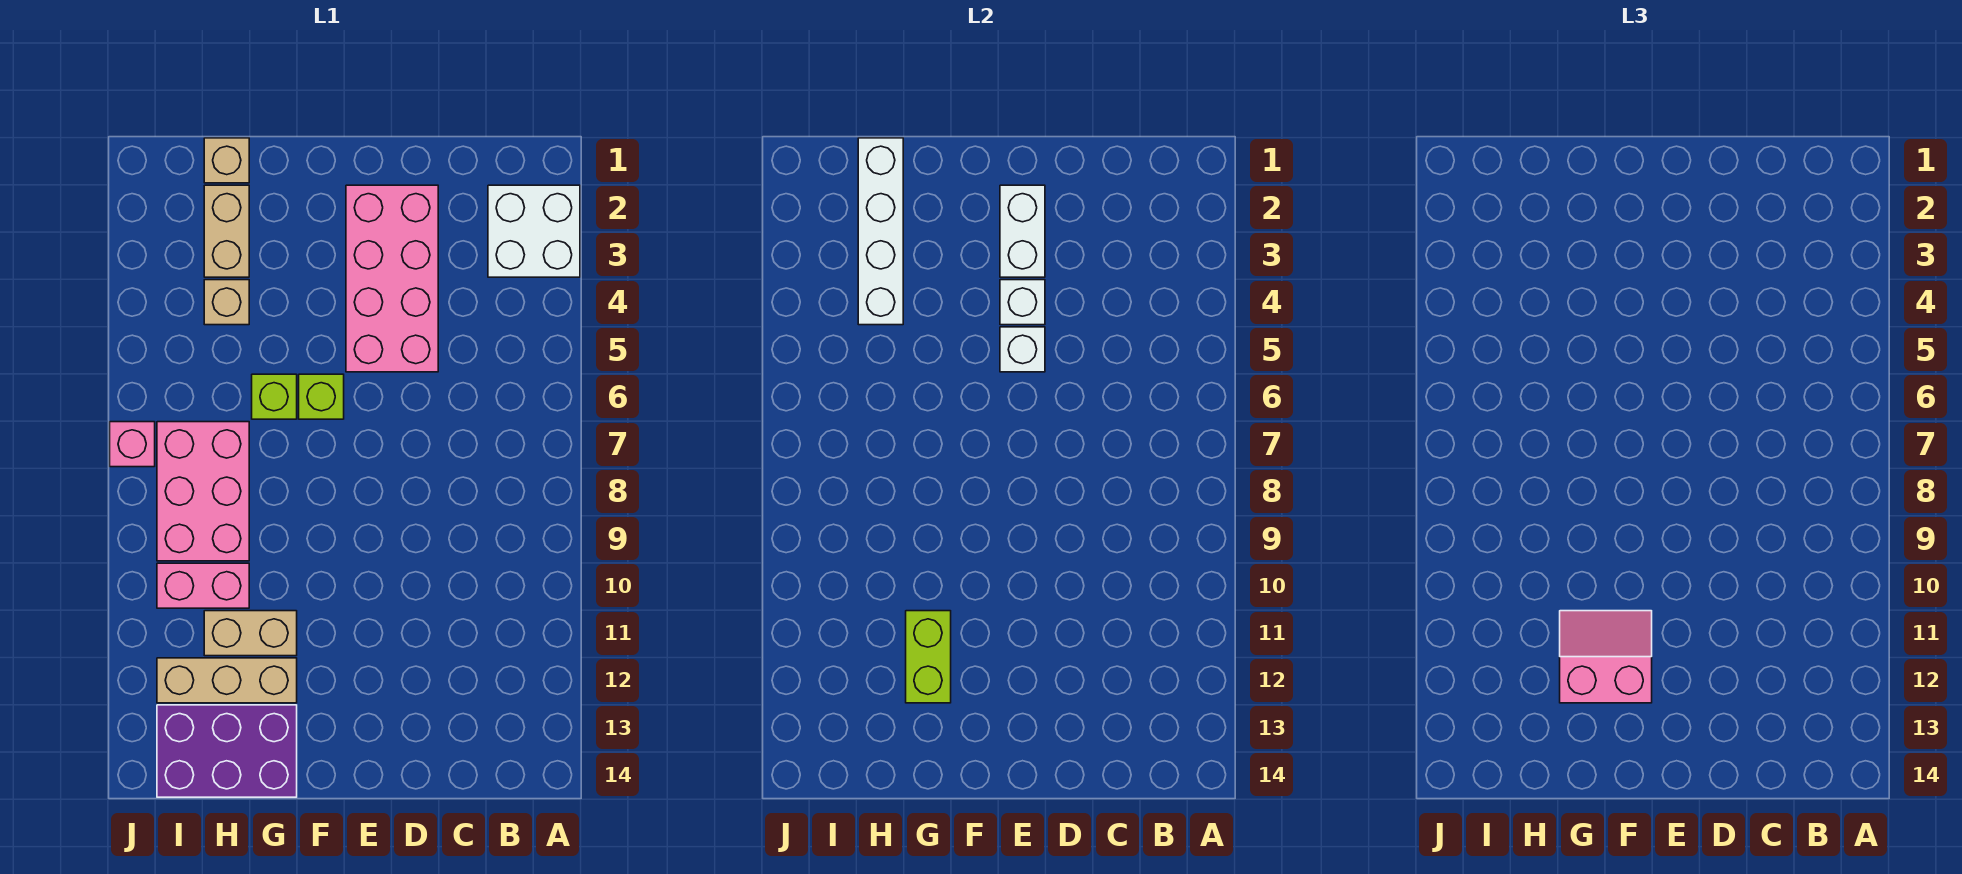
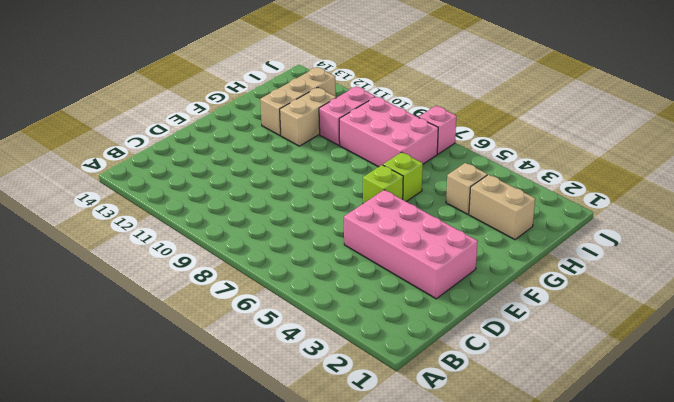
none -> white 2x2 brick [488,185,580,277]
none -> purple 2x3 brick [157,705,297,797]
none -> tan 1x1 brick [204,138,249,183]

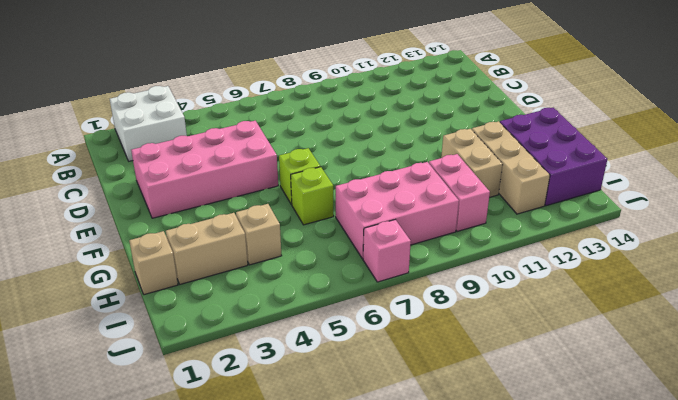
none -> white 1x2 brick [1000,185,1045,277]
none -> white 1x1 brick [1000,280,1045,325]
none -> white 1x1 brick [1000,327,1045,372]

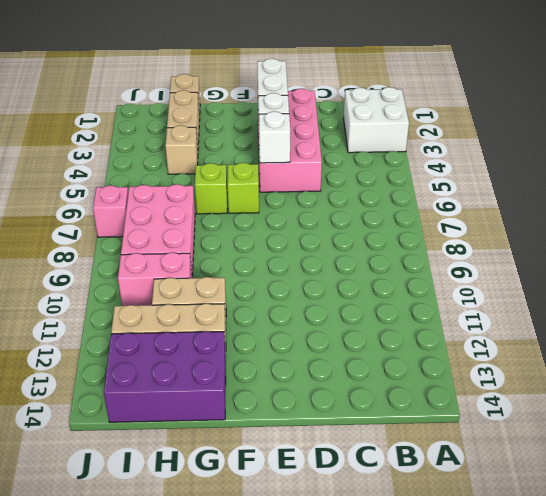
none -> lime 1x2 brick [906,611,951,703]
none -> white 1x4 brick [858,138,903,325]
none -> pink 2x2 slope [1560,611,1652,703]

